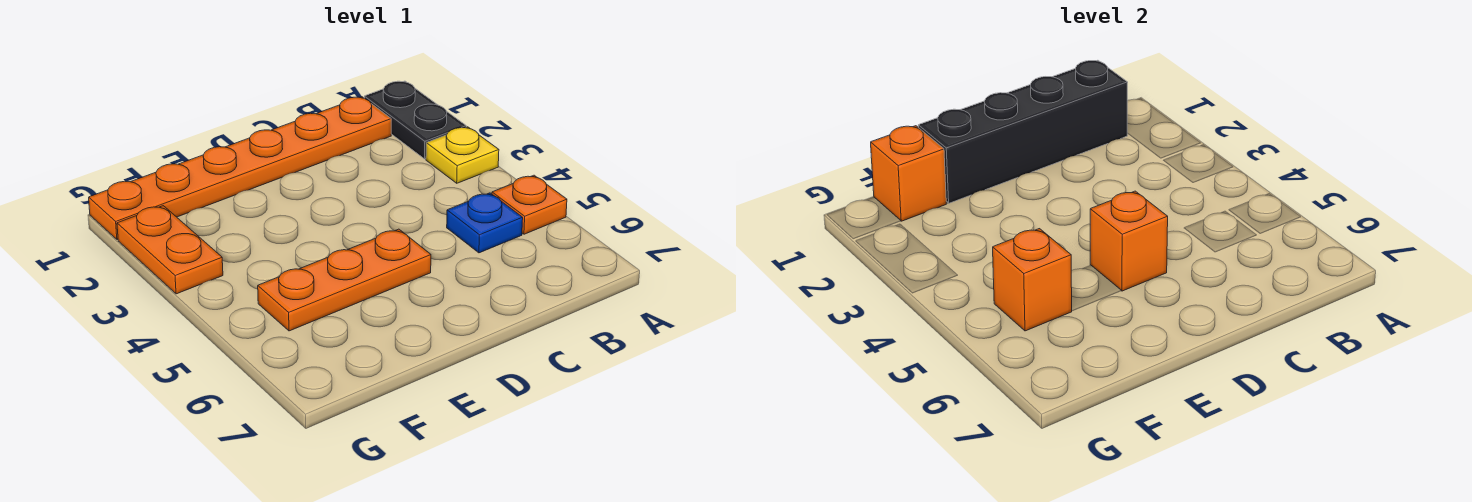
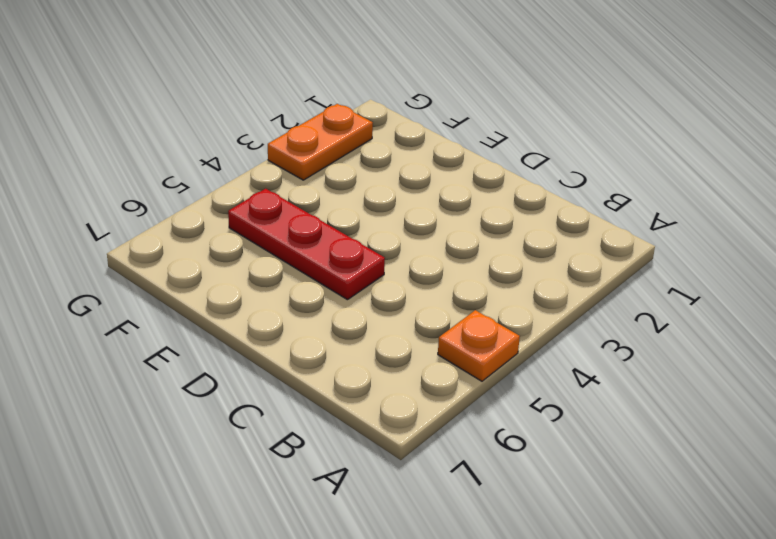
red 1x3 plate [228,189,385,300] -> orange 1x3 plate [258,229,431,331]
none -> black 1x2 plate [364,81,466,159]
none -> yellow 1x1 plate [426,127,499,183]

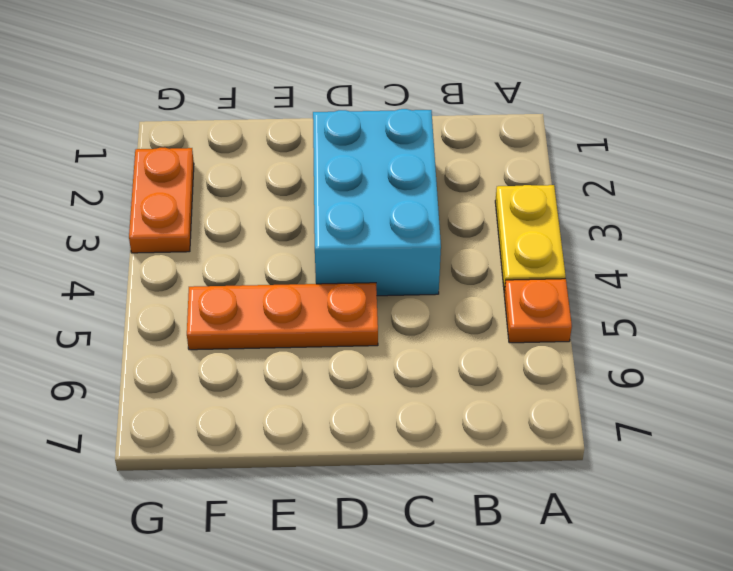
yellow 1x2 plate [495,185,566,293] -> yellow 1x1 plate [426,127,499,183]
cyan 2x3 brick [313,109,441,296] -> none
none -> black 1x2 plate [364,81,466,159]
none -> orange 1x6 plate [89,97,391,240]

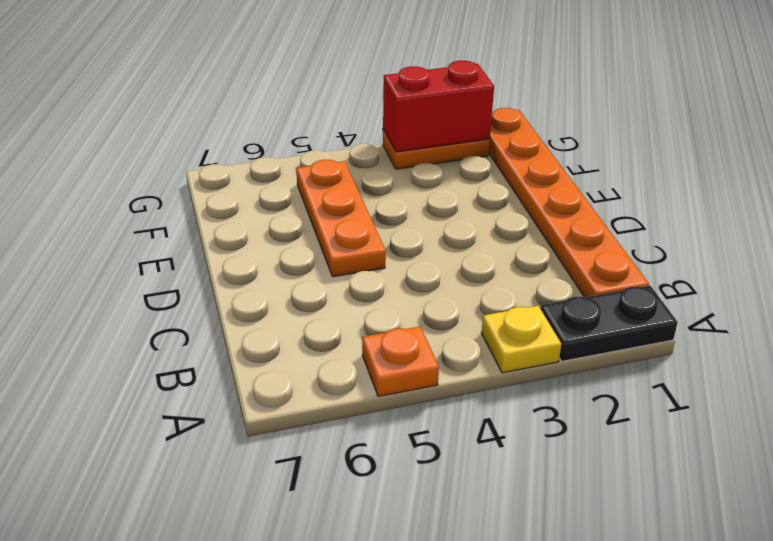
red 1x2 brick [383,61,494,152] -> none
none -> blue 1x1 plate [447,193,523,253]
none -> black 1x4 brick [918,60,1128,203]

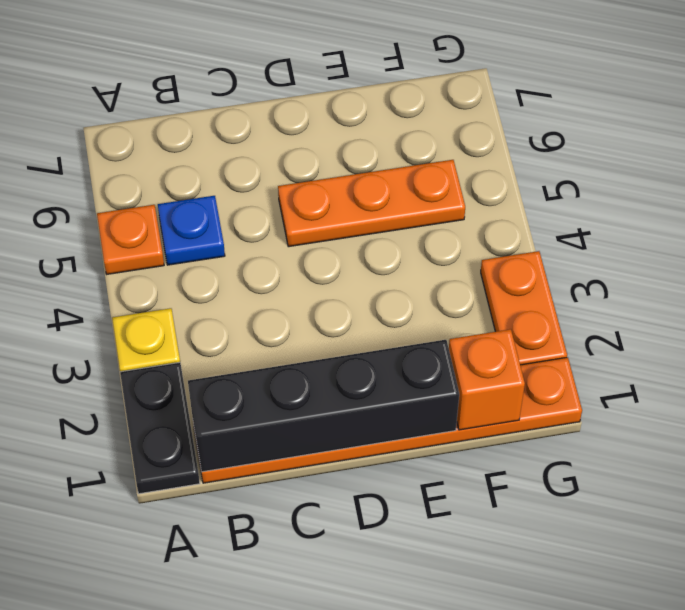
none -> orange 1x1 brick [1090,191,1168,291]
none -> orange 1x1 brick [993,229,1072,331]

